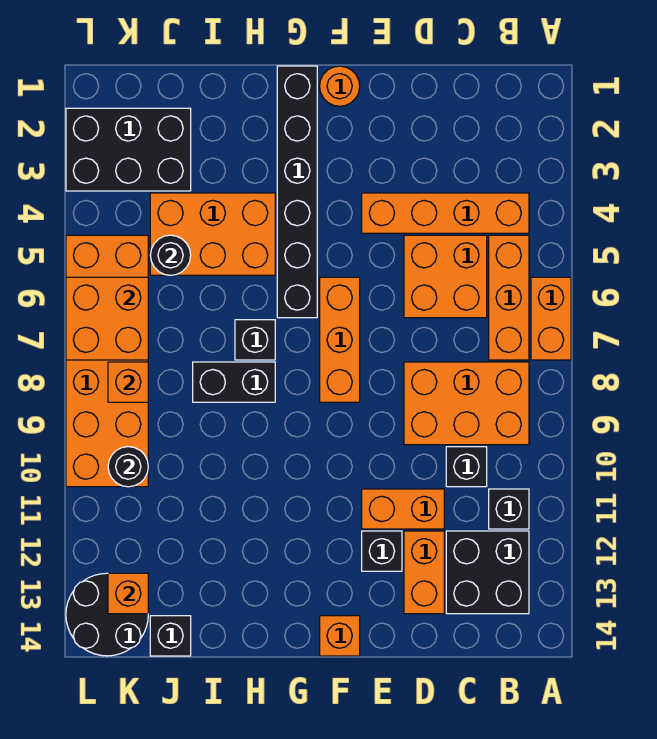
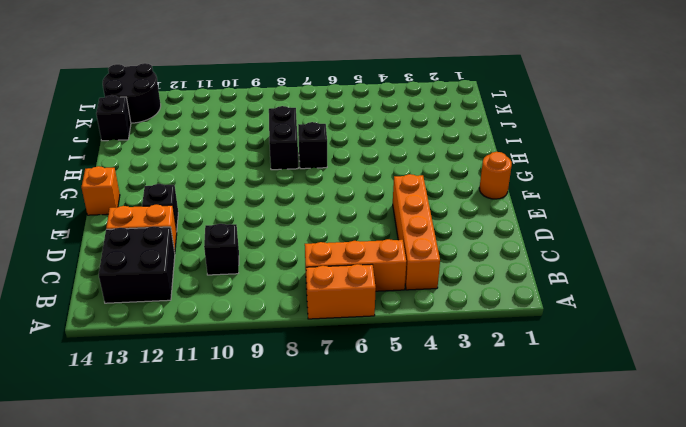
none -> orange 2x3 brick [404,362,529,445]
none -> black 1x1 brick [489,489,529,529]
none -> orange 2x2 brick [404,235,487,318]

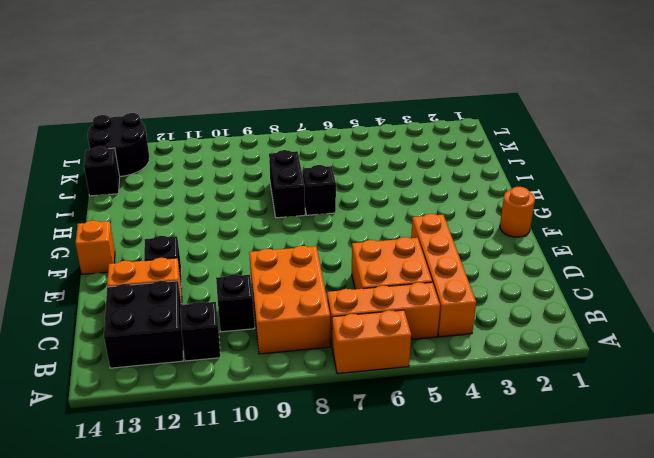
none -> orange 1x2 brick [362,489,444,529]
none -> orange 1x3 brick [320,277,360,402]
none -> black 1x6 brick [277,66,317,318]

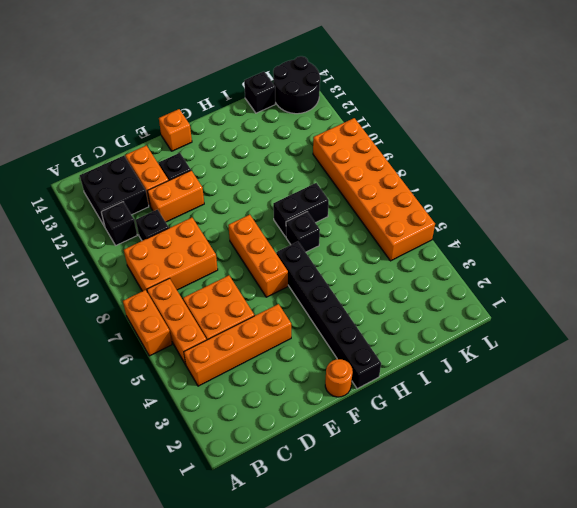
none -> orange 2x3 brick [150,193,275,275]
none -> black 2x3 brick [66,108,191,191]
none -> black 1x1 round brick [150,235,191,275]

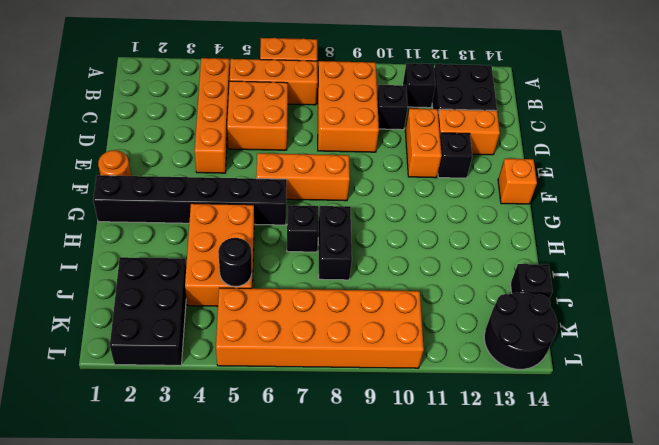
none -> orange 2x2 brick [66,277,148,360]
none -> orange 1x1 brick [108,362,148,402]
none -> black 1x1 round brick [108,447,148,487]

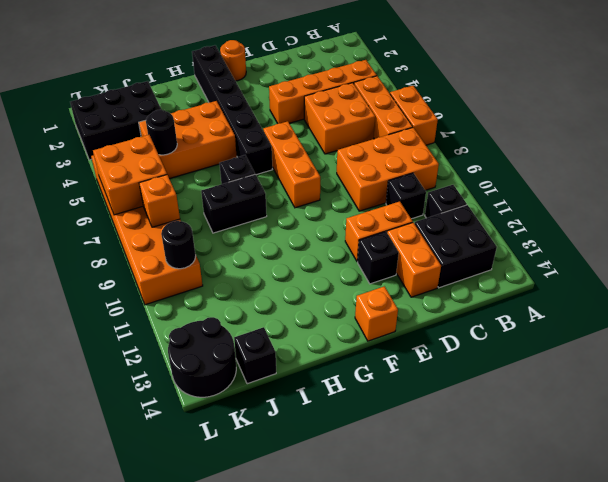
none -> orange 1x1 brick [108,573,148,614]

